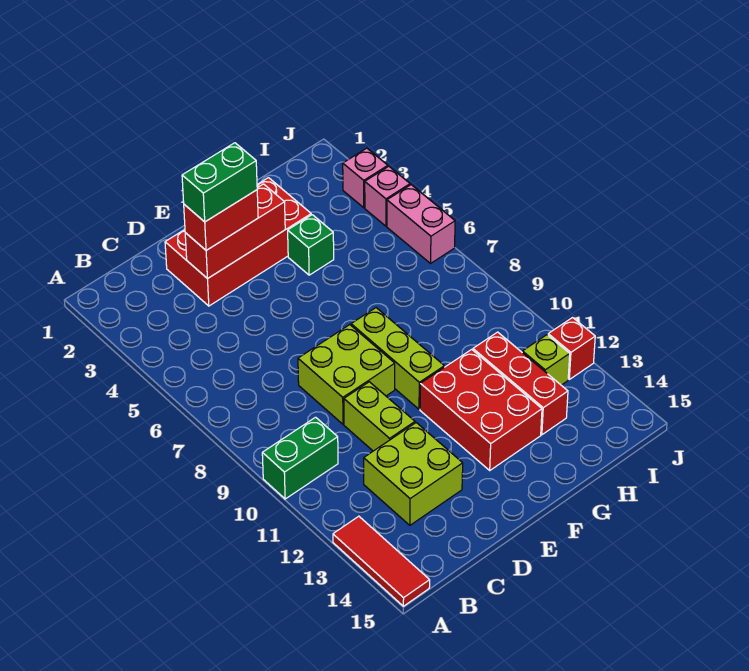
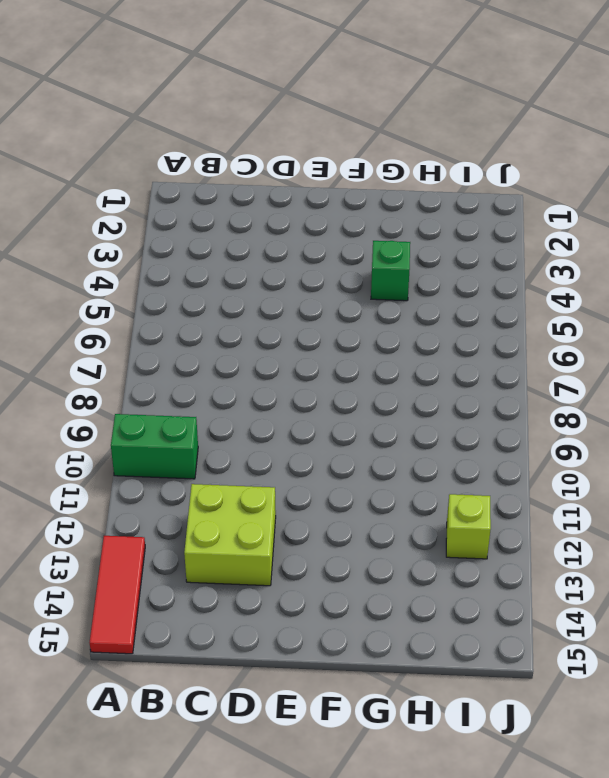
none -> red 2x4 brick [165,178,311,306]
none -> lime 2x2 brick [298,325,395,424]
none -> lime 1x2 brick [344,382,415,451]

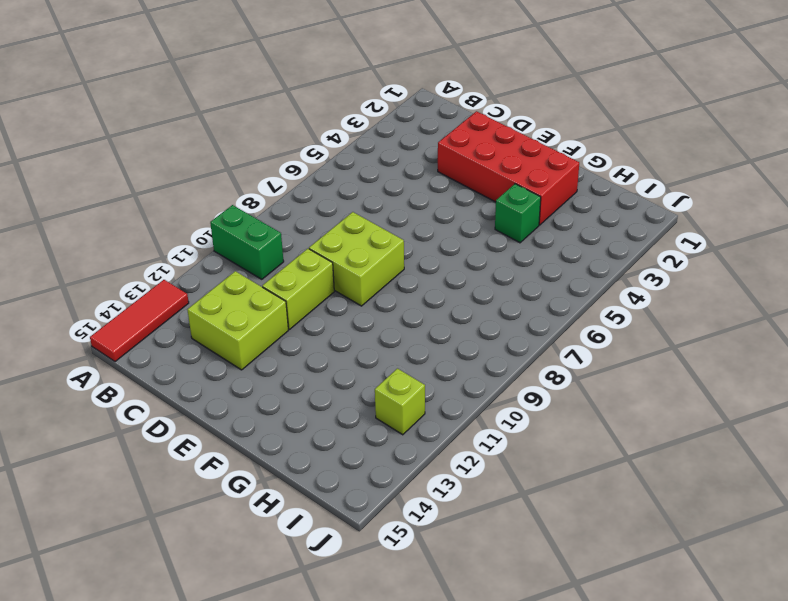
none -> lime 1x3 brick [351,308,444,409]
none -> red 2x3 brick [420,349,542,470]
none -> red 1x3 brick [473,332,568,435]

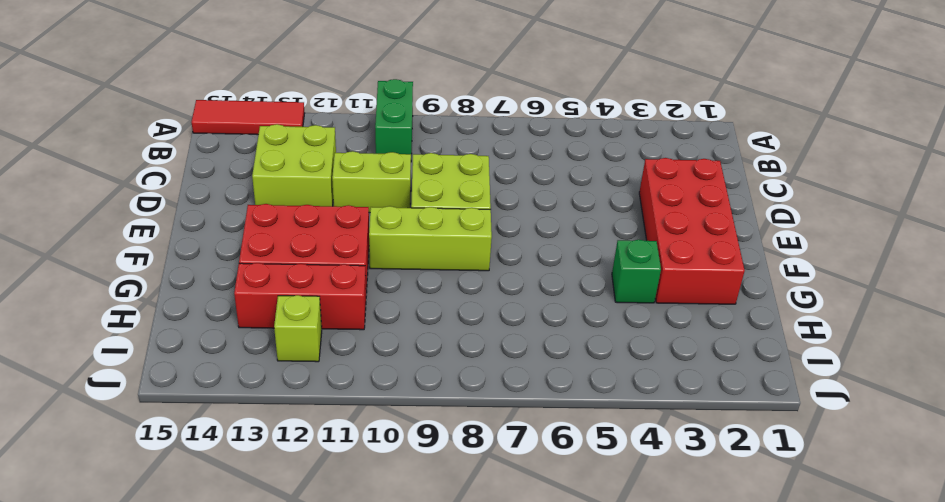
none -> pink 1x1 brick [343,148,388,208]
none -> pink 1x1 brick [365,166,410,226]
none -> pink 1x2 brick [387,185,455,263]

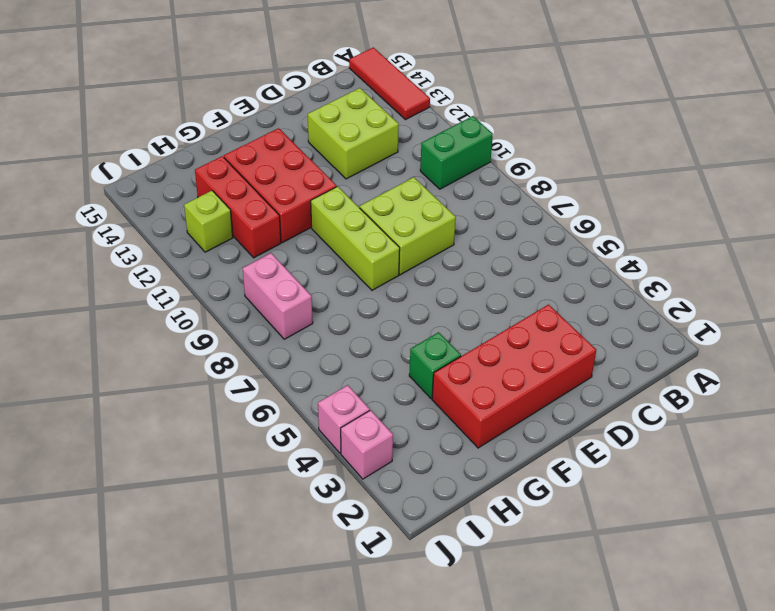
pink 1x2 brick [243,253,313,339] -> pink 1x2 brick moved to [387,185,455,263]
none -> lime 1x2 brick [344,382,415,451]
none -> red 1x1 brick [548,318,595,379]
none -> red 1x3 brick [185,184,285,278]

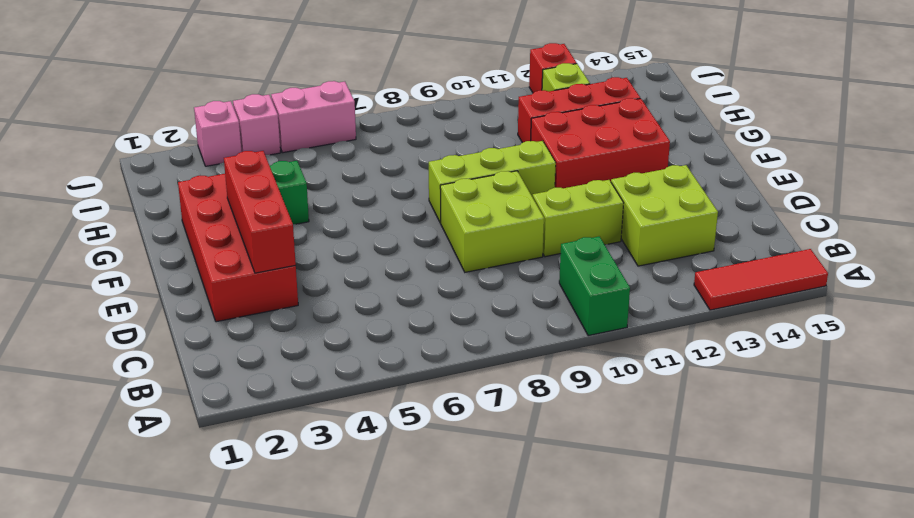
none -> red 1x2 brick [184,190,258,250]
none -> green 1x2 brick [182,143,257,222]

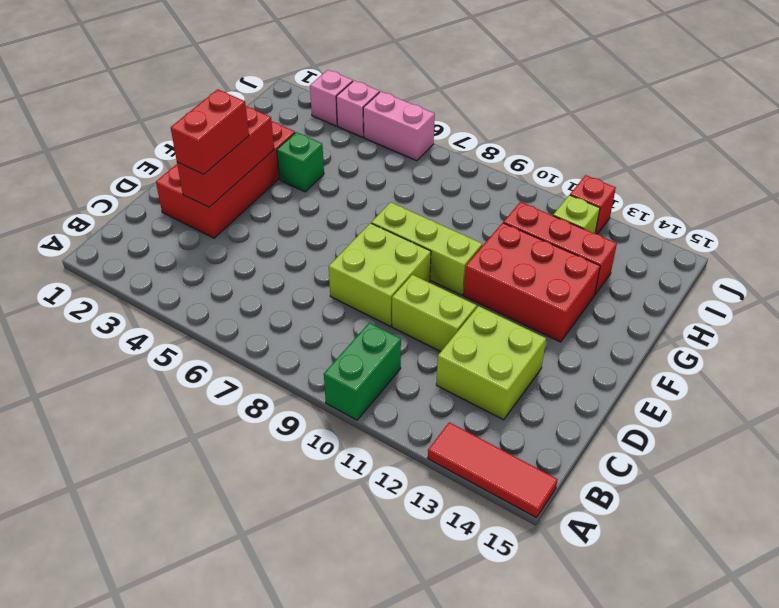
none -> green 1x2 brick [182,143,257,222]

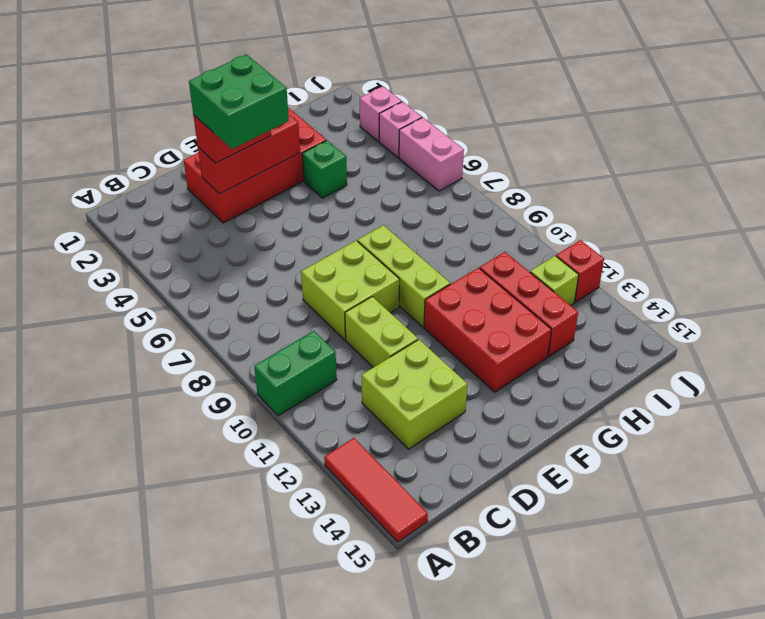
green 2x2 brick [189,54,289,149] -> green 1x2 brick [182,143,257,222]

